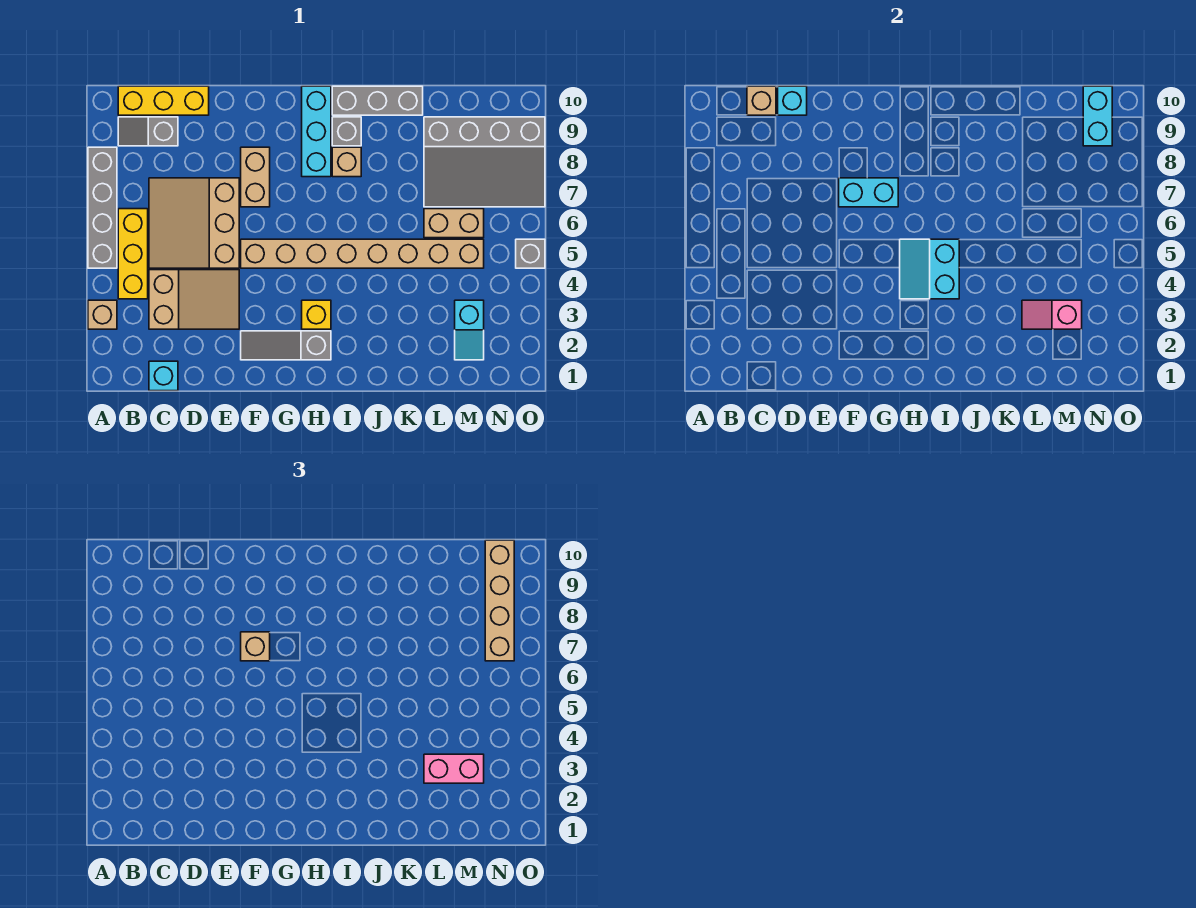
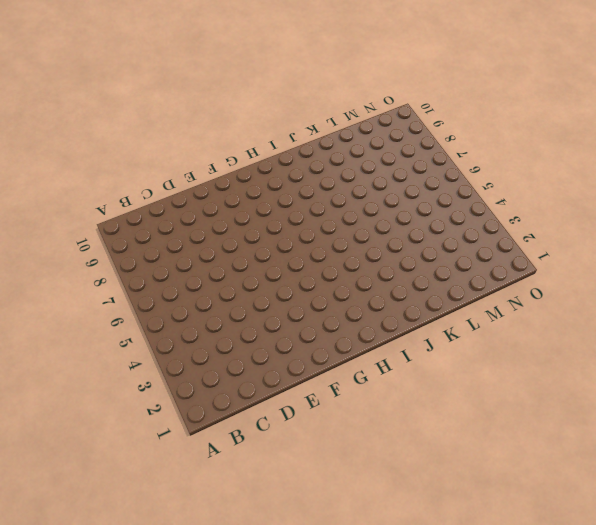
none -> tan 1x1 brick [88,300,117,329]
none -> grey 1x4 brick [88,147,117,268]
none -> yellow 1x3 brick [118,209,148,299]

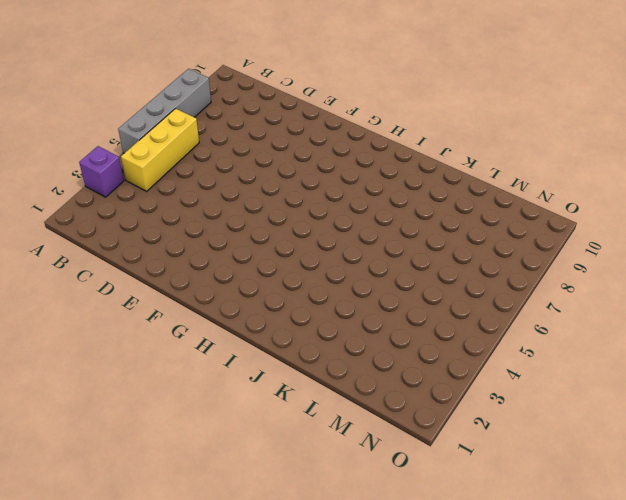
purple 1x1 brick [79,146,124,197] -> tan 1x1 brick [88,300,117,329]
none -> grey 1x2 slope [118,117,178,146]
none -> yellow 1x3 brick [118,86,209,115]
none -> cyan 1x1 brick [149,361,178,391]

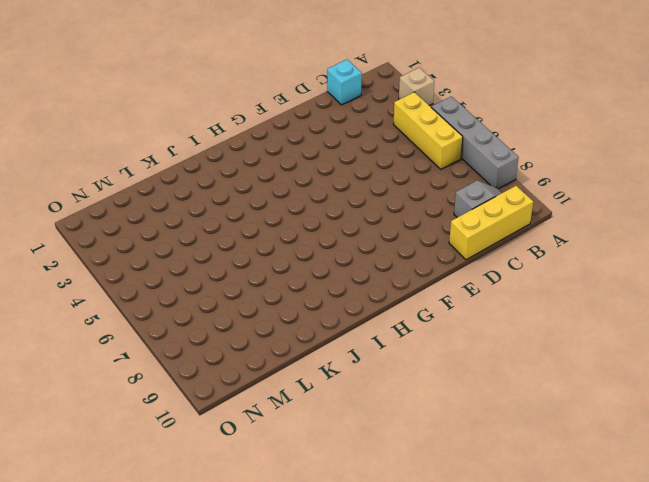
none -> tan 2x3 slope [149,270,239,329]
none -> tan 3x3 slope [149,178,239,268]
none -> grey 1x3 slope [241,331,331,360]

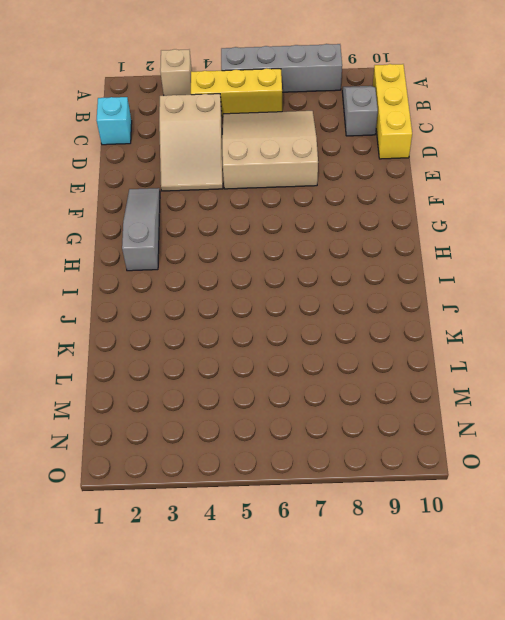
none -> tan 1x8 brick [241,239,484,268]
none -> tan 1x2 brick [241,147,270,207]
none -> yellow 1x1 brick [302,300,331,329]

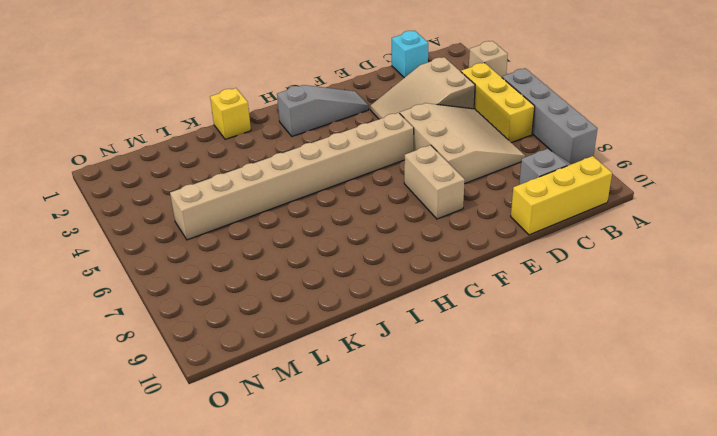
yellow 1x1 brick [210,88,251,139] -> yellow 1x1 brick moved to [302,300,331,329]
none -> cyan 1x3 brick [302,86,331,177]
none -> tan 1x1 brick [332,147,361,177]
none -> grey 1x1 brick [332,117,361,146]

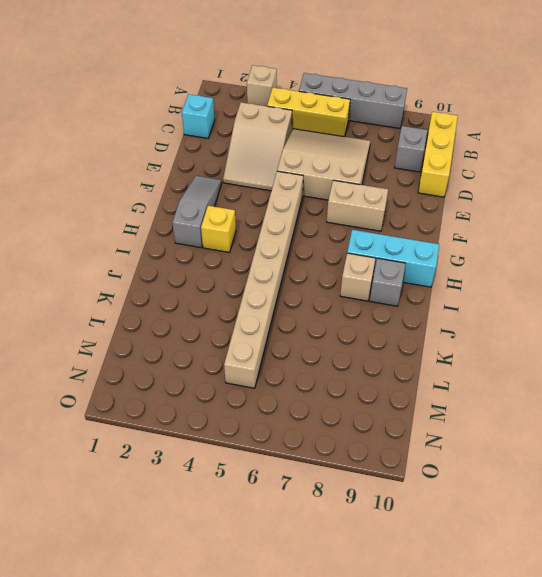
none -> grey 1x3 brick [332,86,423,115]
none -> tan 1x2 brick [424,209,484,238]
none -> grey 3x4 slope [424,117,545,207]

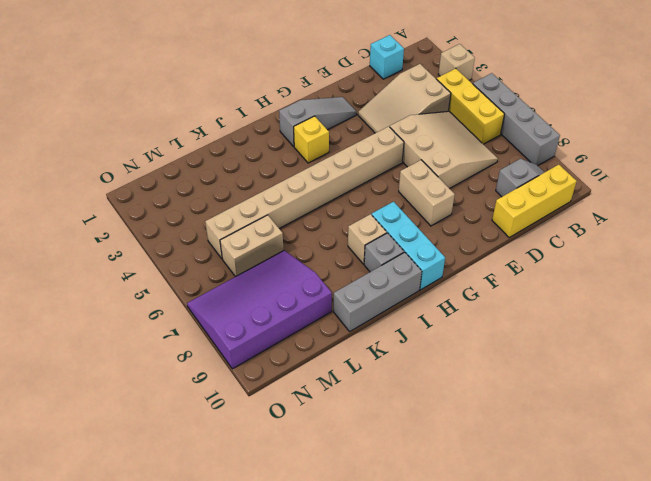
purple 3x4 slope [187,250,332,369] -> grey 3x4 slope [424,117,545,207]
none -> cyan 1x2 slope [455,300,484,360]
none -> grey 1x1 brick [516,239,545,268]
none -> tan 1x1 brick [747,86,776,115]

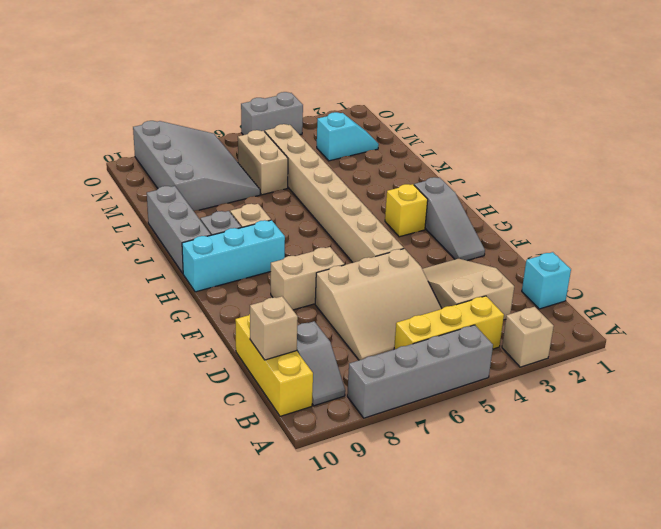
grey 1x2 brick [241,92,303,135] -> grey 1x1 brick [516,239,545,268]
none -> cyan 1x1 brick [778,86,807,115]
none -> cyan 1x2 brick [839,178,898,207]
none -> cyan 2x2 slope [900,239,959,299]

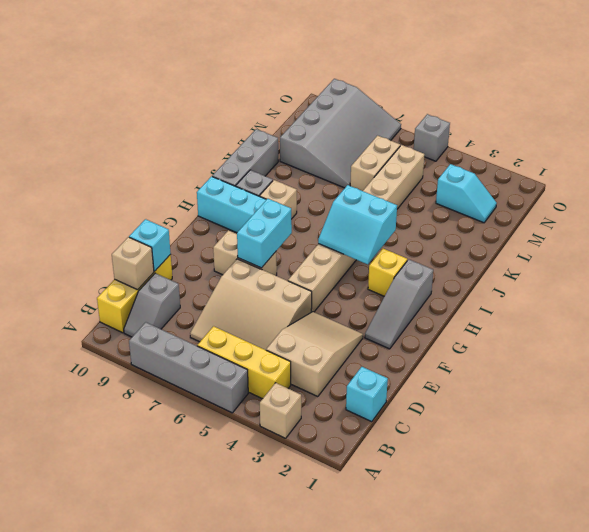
none -> pink 1x2 slope [1022,300,1082,329]
none -> cyan 1x2 brick [1083,86,1112,146]
none -> tan 1x1 brick [241,632,270,661]

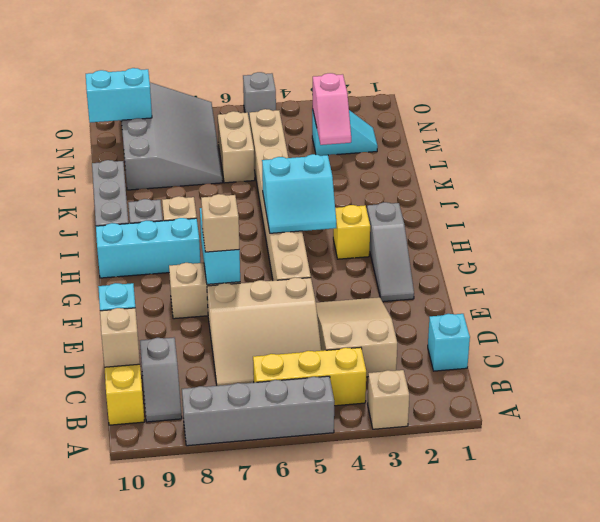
none -> pink 1x2 brick [424,754,484,783]
none -> tan 1x4 brick [485,540,514,661]

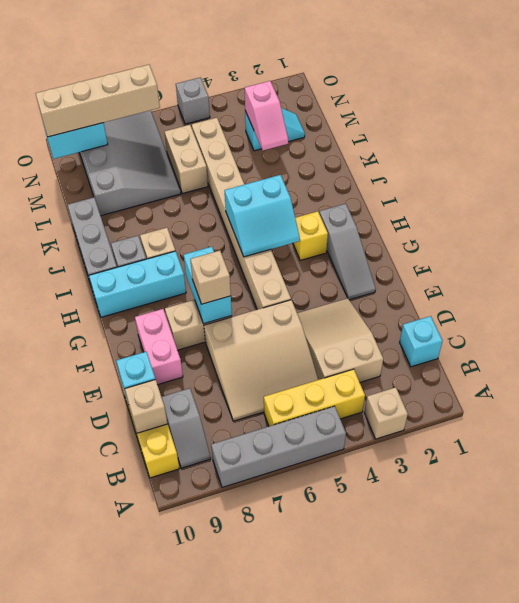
pink 1x2 brick [135,309,183,385] -> pink 1x2 brick moved to [424,754,484,783]

